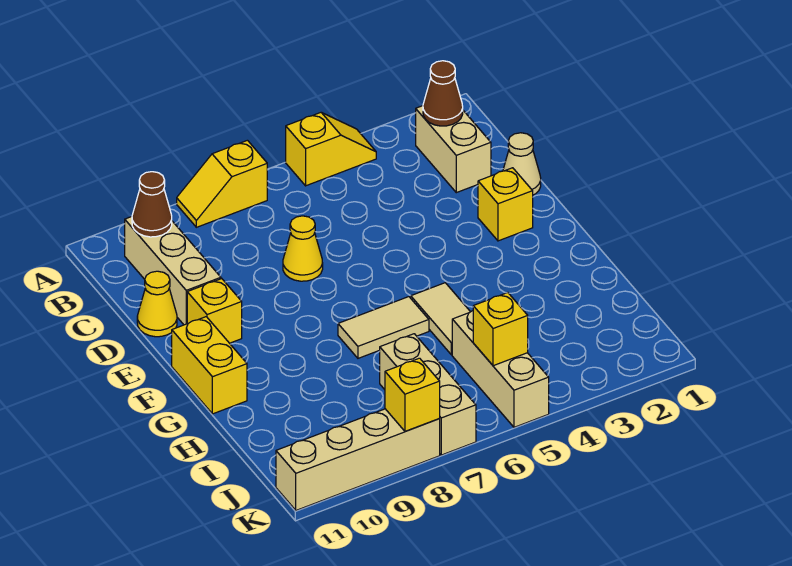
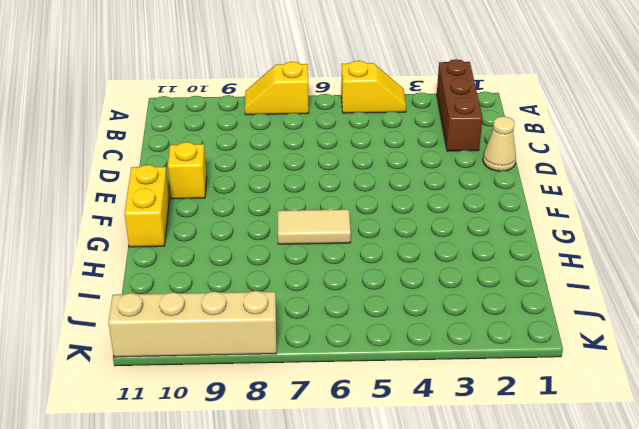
brown 1x3 brick [437,59,483,151] -> tan 1x2 brick [416,106,491,193]
none -> tan 1x3 brick [125,217,221,325]
none -> yellow 1x1 cone [283,216,323,281]
none -> yellow 1x1 cone [137,271,177,337]

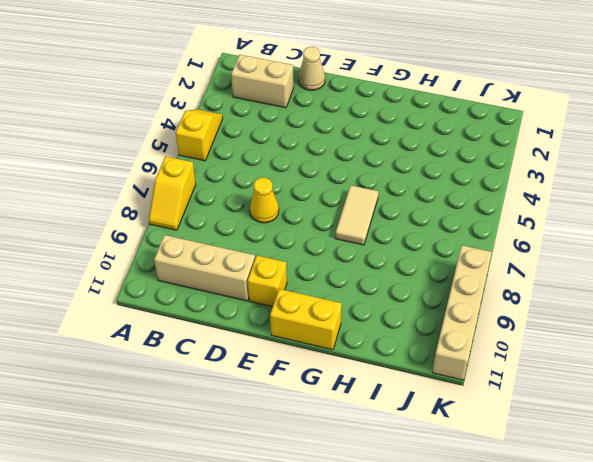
none -> yellow 1x1 cone [137,271,177,337]
none -> yellow 1x1 brick [478,168,533,241]
none -> tan 1x2 tile [411,283,470,355]

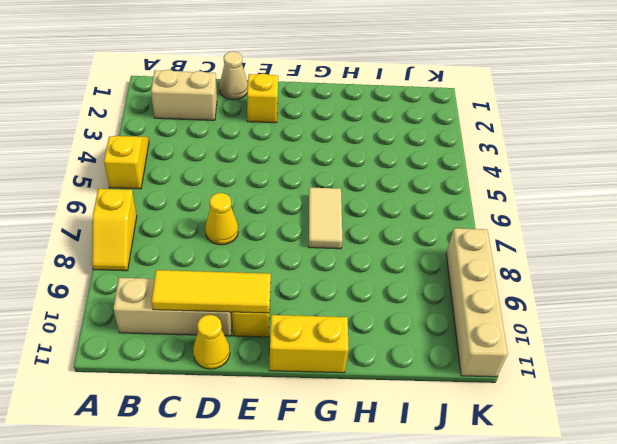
yellow 1x3 tile [152,270,271,313] -> none
none -> tan 1x2 tile [411,283,470,355]
none -> tan 1x3 brick [452,311,549,427]
none -> tan 1x3 brick [380,334,476,455]

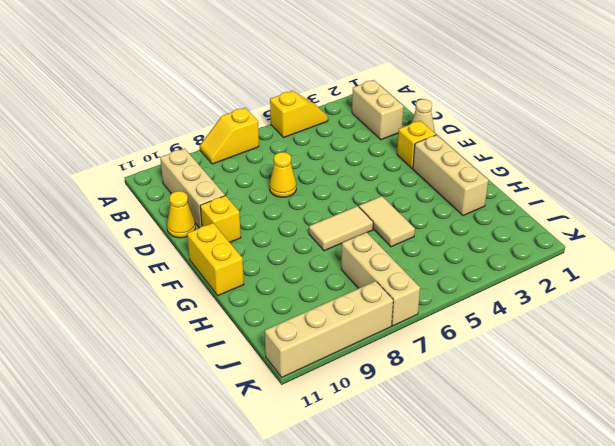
tan 1x3 brick [413,135,488,216] -> tan 1x3 brick moved to [452,311,549,427]
none -> brown 1x1 cone [423,61,463,126]
none -> brown 1x1 cone [132,172,172,237]
none -> yellow 1x1 brick [473,293,528,366]

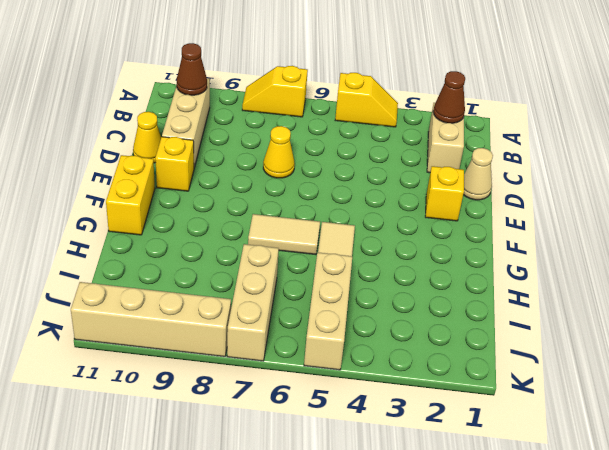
none -> yellow 1x1 brick [473,293,528,366]
none -> yellow 1x1 brick [385,358,440,431]

